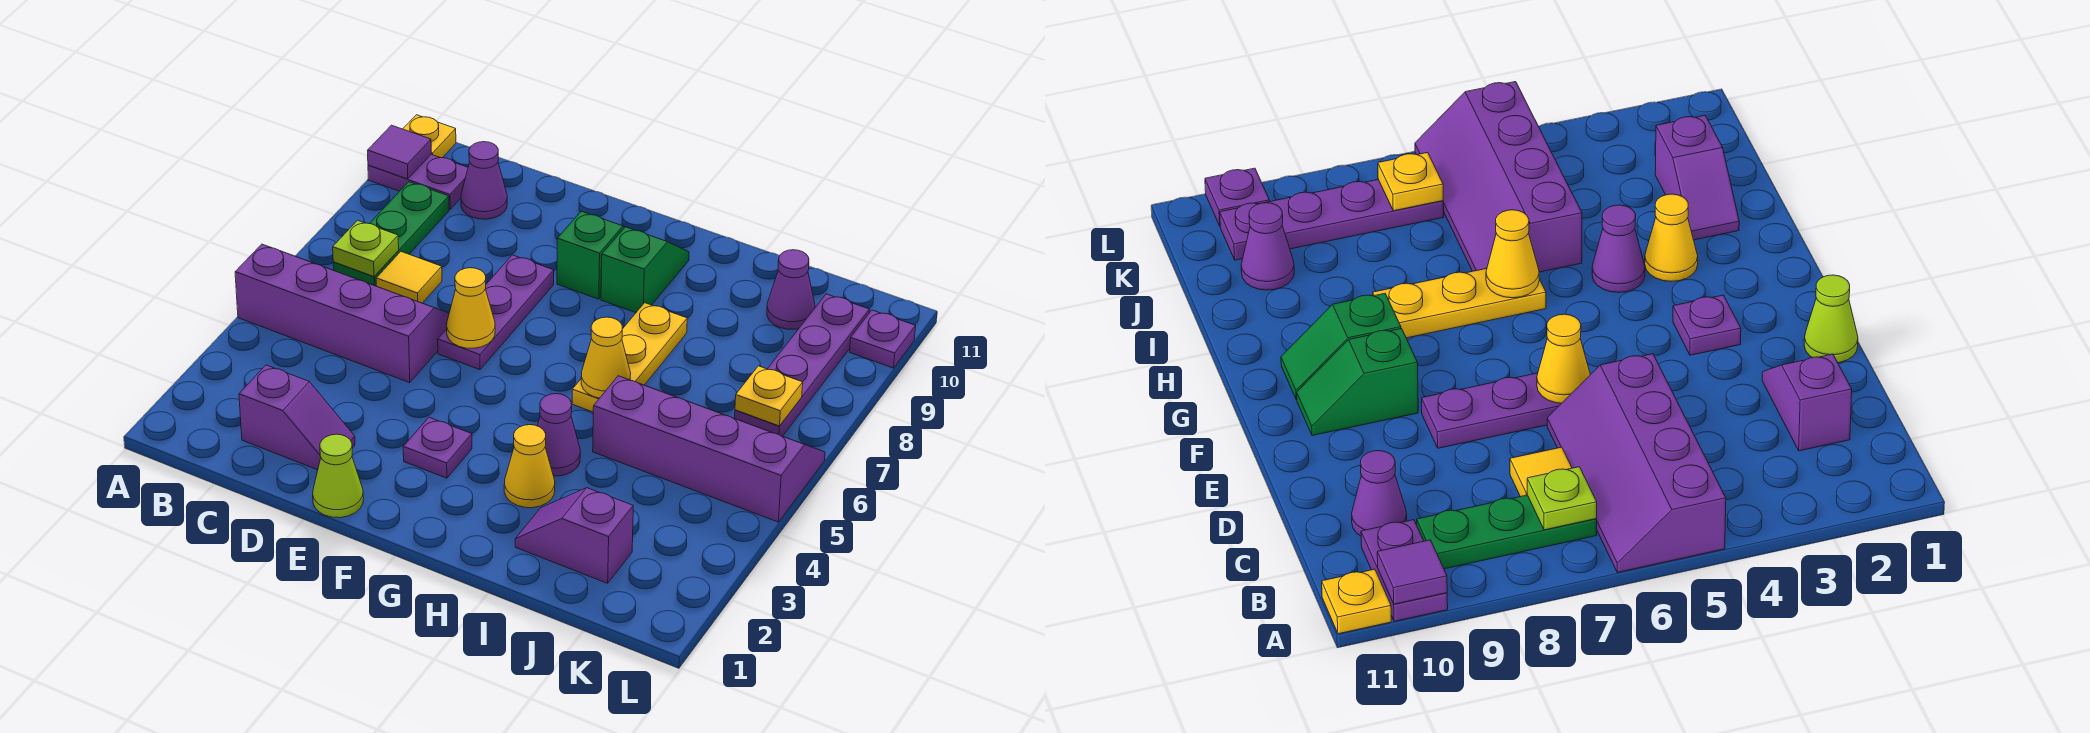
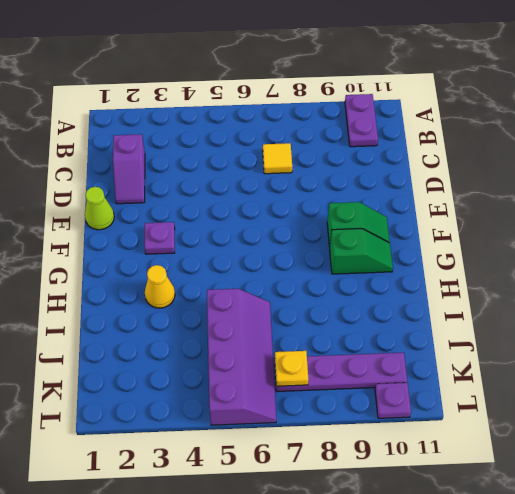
none -> purple 2x4 slope [235,244,449,383]
none -> yellow 1x1 plate [403,115,456,158]
none -> green 1x3 plate [333,182,449,286]

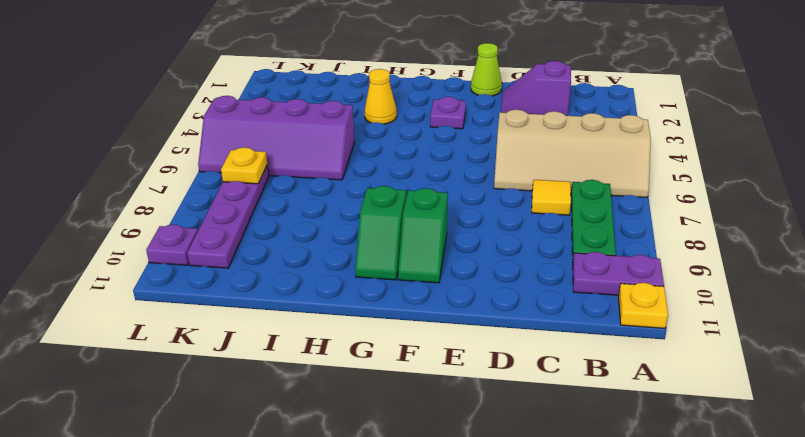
tan 2x4 slope [494,110,651,197] -> purple 2x4 slope [235,244,449,383]
none -> purple 1x1 cone [461,142,507,219]
none -> purple 1x3 plate [438,255,554,370]
none -> purple 1x1 cone [537,394,580,476]

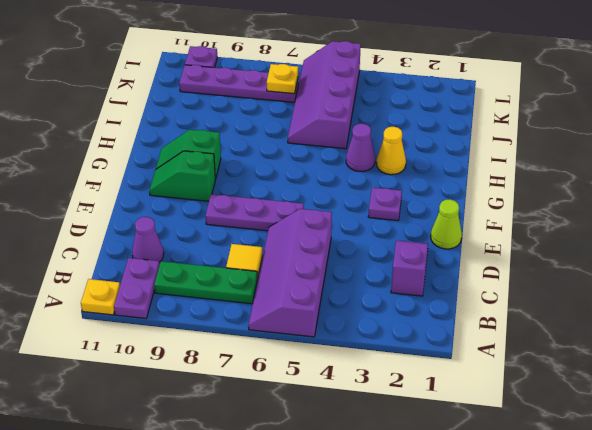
none -> yellow 1x3 plate [572,303,687,412]
none -> purple 1x2 slope [515,488,633,583]
none -> purple 1x1 cone [767,250,815,329]

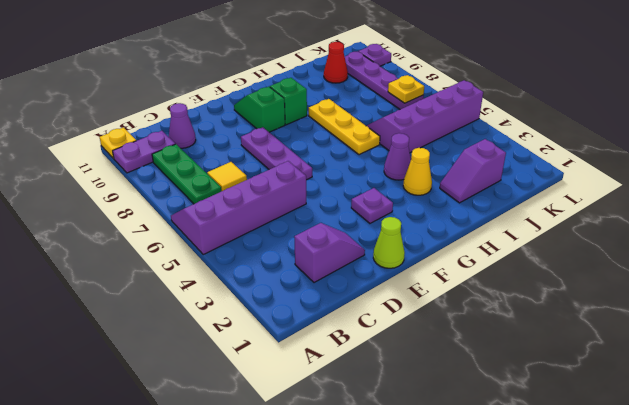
red 1x1 cone [324,42,348,83] -> purple 1x1 cone [767,250,815,329]
none -> purple 1x1 tile [368,125,431,179]
none -> lime 1x1 plate [333,220,399,277]
none -> yellow 1x1 cone [447,268,495,348]

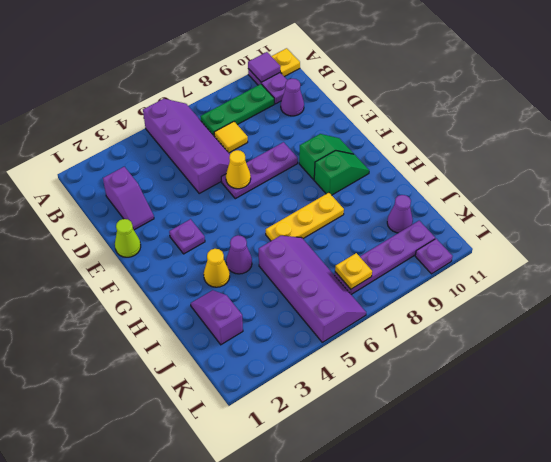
none -> lime 1x1 plate [333,220,399,277]
none -> yellow 1x1 cone [581,317,631,398]

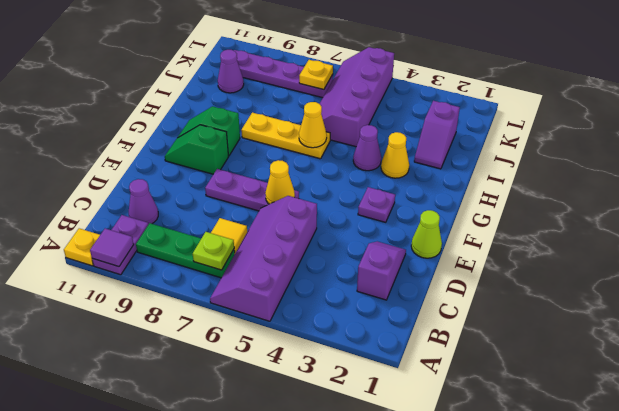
none -> purple 1x1 plate [850,310,916,368]

